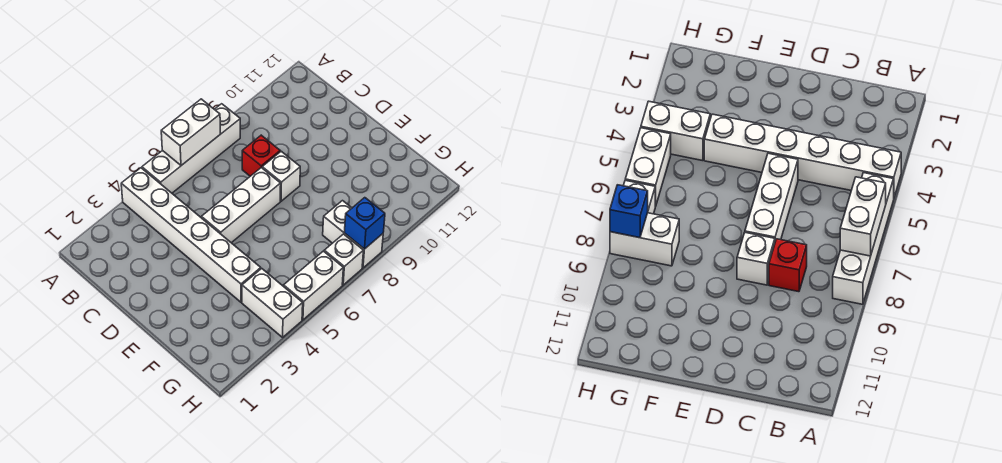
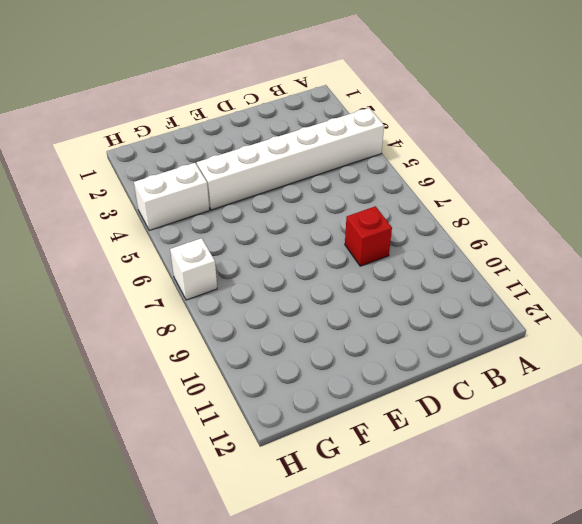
none -> white 1x4 brick [142,104,240,193]
none -> white 1x3 brick [201,168,281,243]

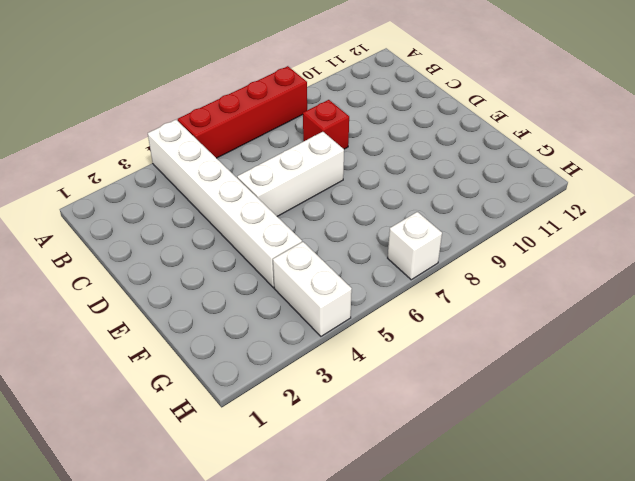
red 1x4 brick [178,66,307,158] -> white 1x4 brick [142,104,240,193]
none -> white 1x1 brick [262,151,300,201]
none -> white 1x2 brick [323,201,383,268]

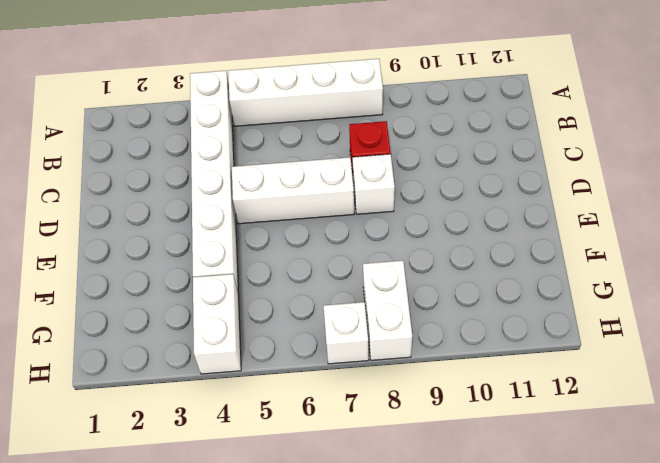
none -> white 1x2 brick [284,251,343,320]
none -> white 1x2 brick [161,99,220,165]

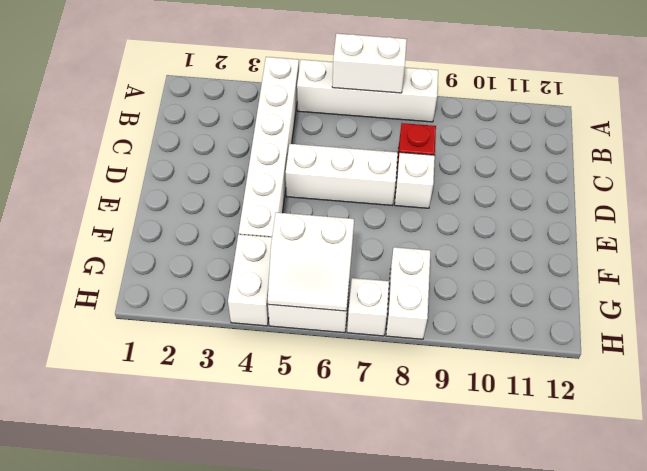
white 2x2 slope [268,212,354,311] -> none
none -> blue 1x1 brick [344,198,385,249]

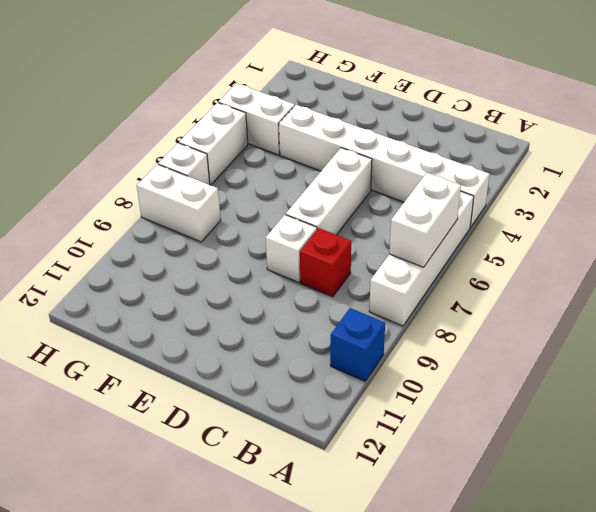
blue 1x1 brick [330,308,385,381] -> blue 1x1 brick moved to [344,198,385,249]

